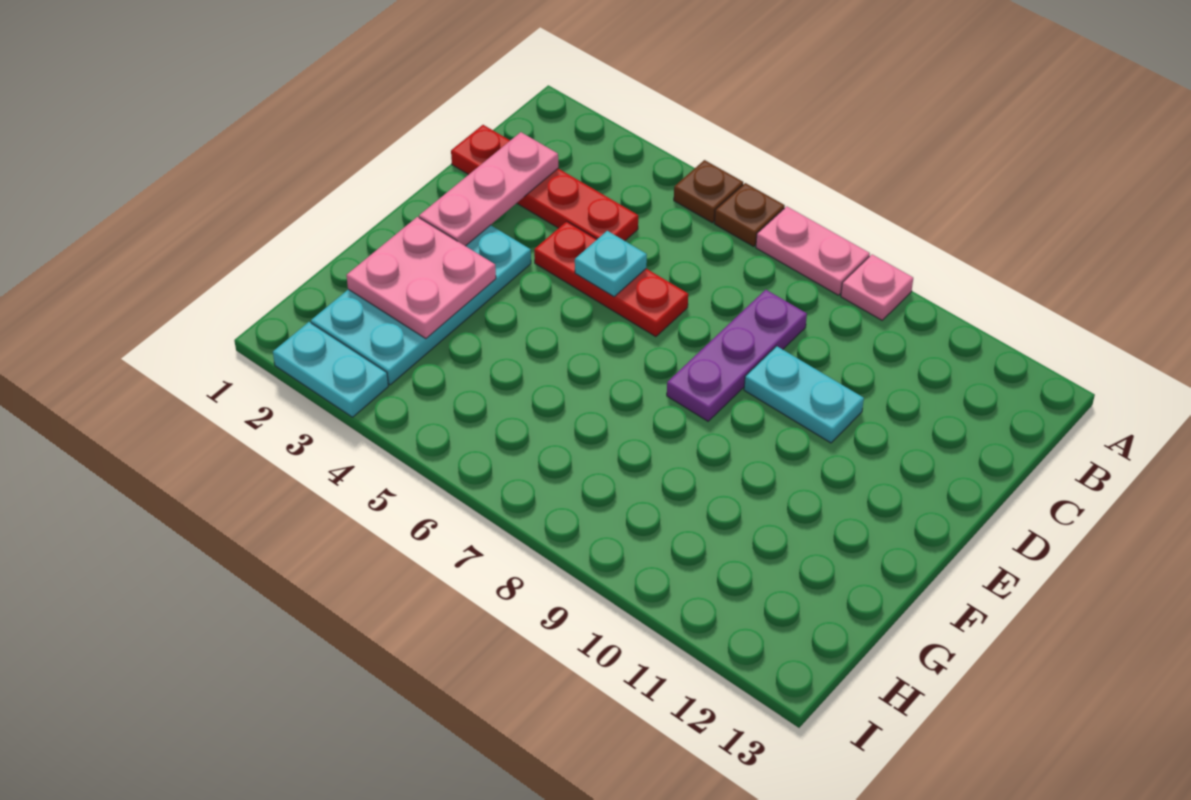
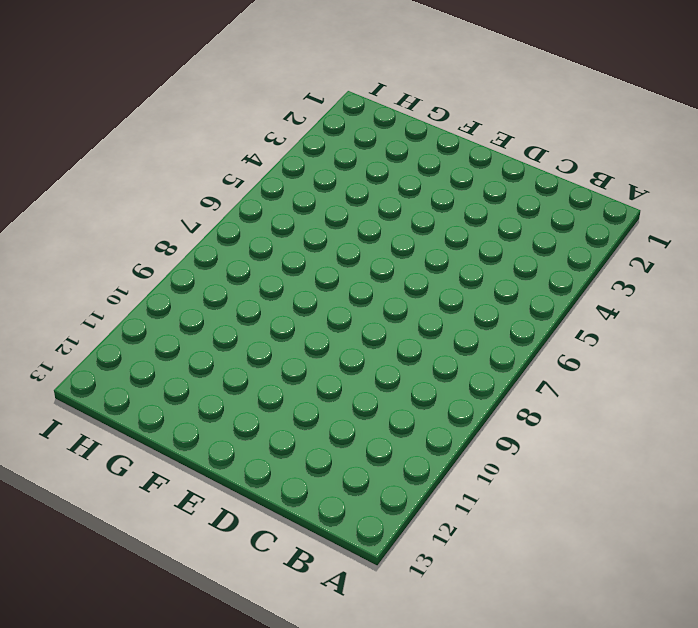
none -> brown 1x1 plate [674,160,743,223]
none -> brown 1x1 plate [714,183,785,246]
none -> pink 1x2 plate [756,206,870,295]

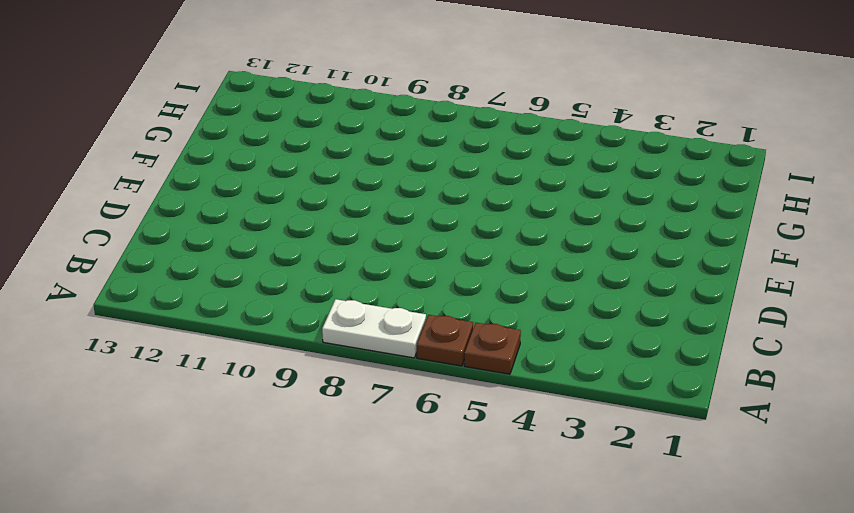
white 1x2 plate [322,299,426,358] -> pink 1x2 plate [756,206,870,295]
none -> pink 1x1 plate [841,255,913,320]
none -> red 1x4 plate [451,125,638,241]
none -> purple 1x3 plate [667,290,807,421]

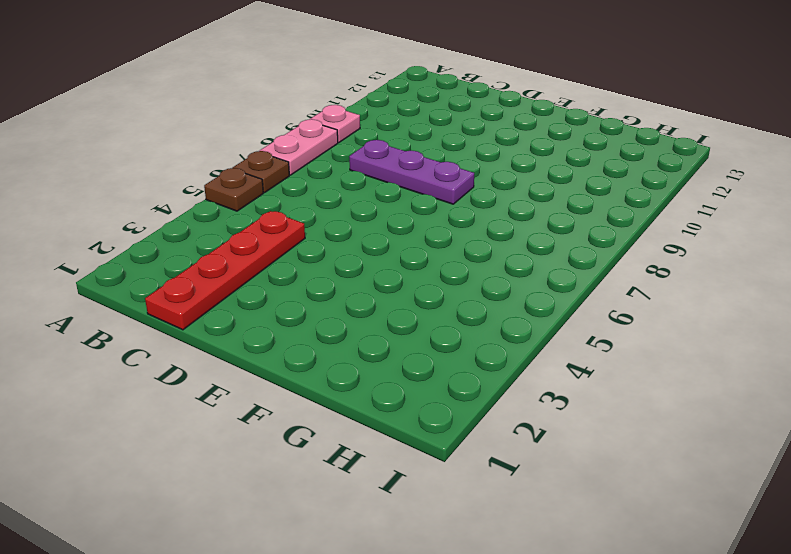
none -> red 1x3 plate [534,221,688,337]
none -> cyan 1x2 plate [744,346,864,443]
none -> cyan 2x4 plate [311,225,531,385]

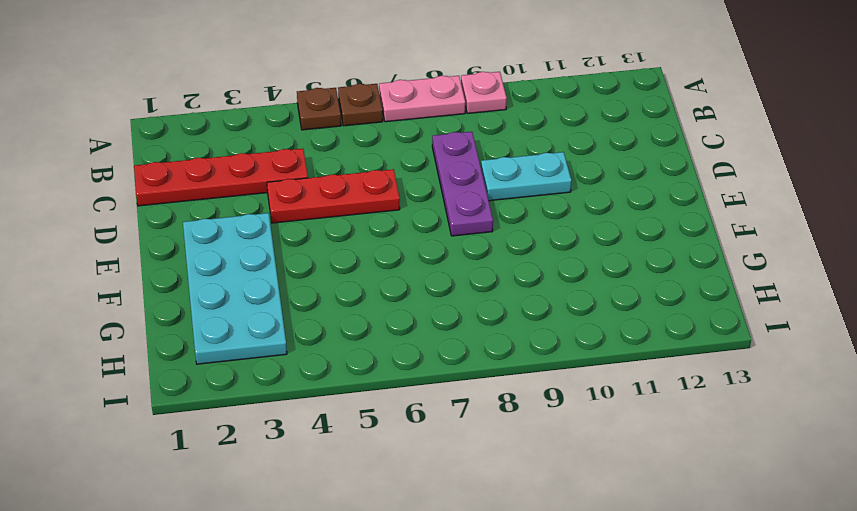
none -> cyan 1x2 plate [273,322,388,417]
none -> pink 1x3 plate [419,132,558,246]
none -> cyan 1x1 plate [575,231,647,297]

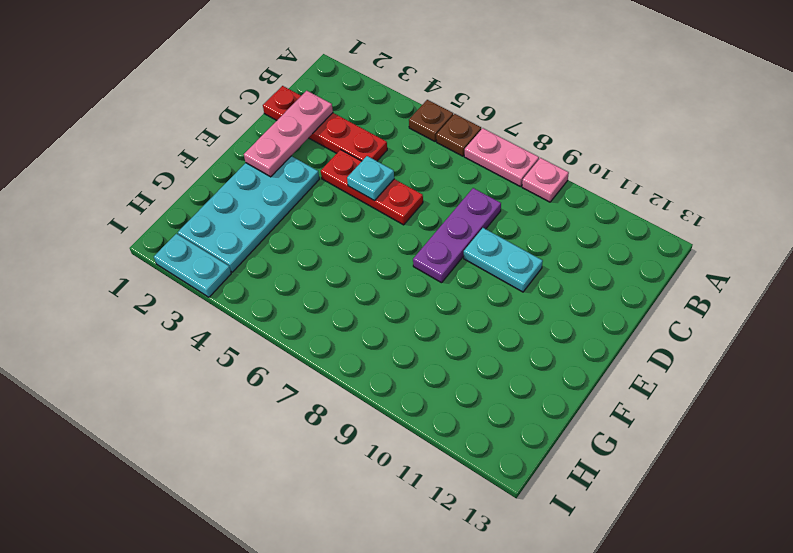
none -> pink 2x2 plate [346,217,496,339]

